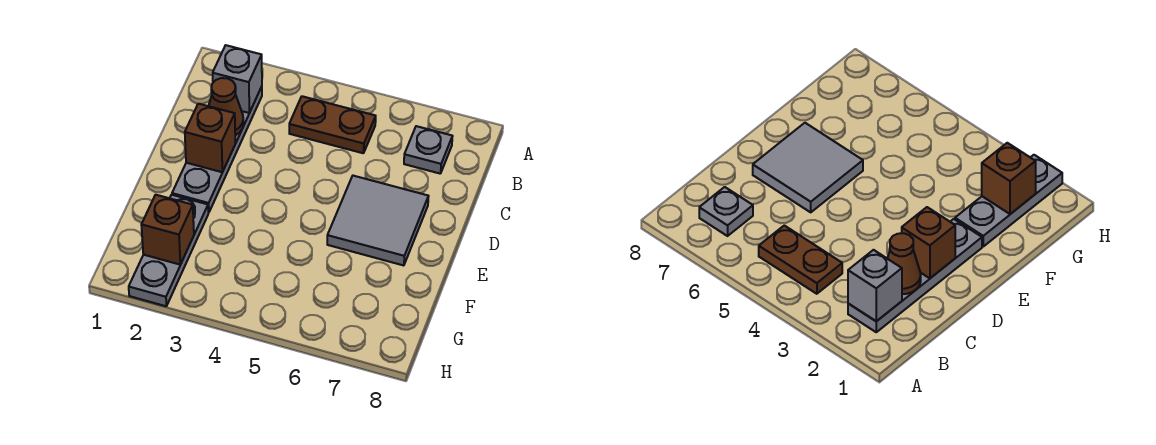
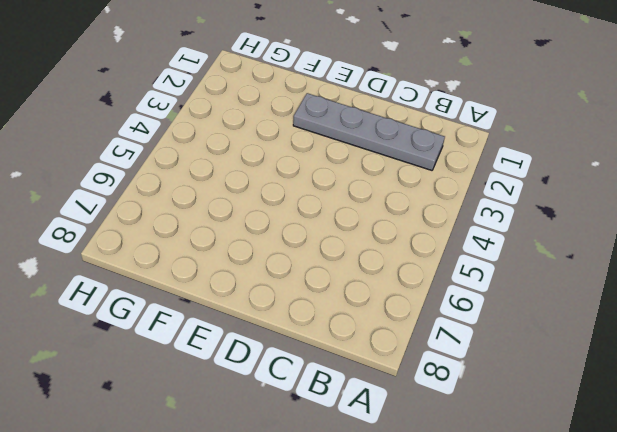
none -> brown 1x2 plate [289,96,376,153]
none -> grey 1x1 plate [404,126,452,174]

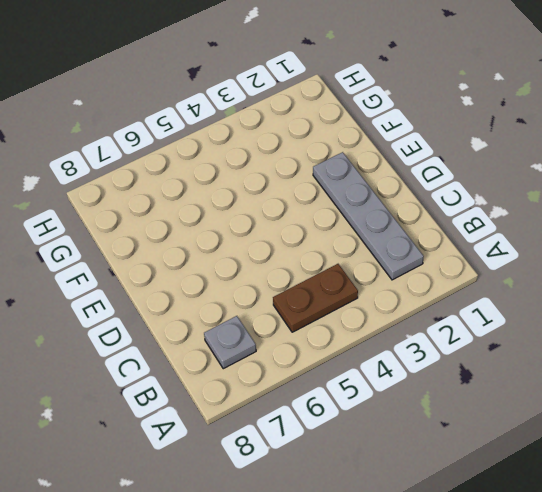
none -> grey 2x2 tile [327,176,429,266]
none -> grey 1x3 plate [129,195,208,306]

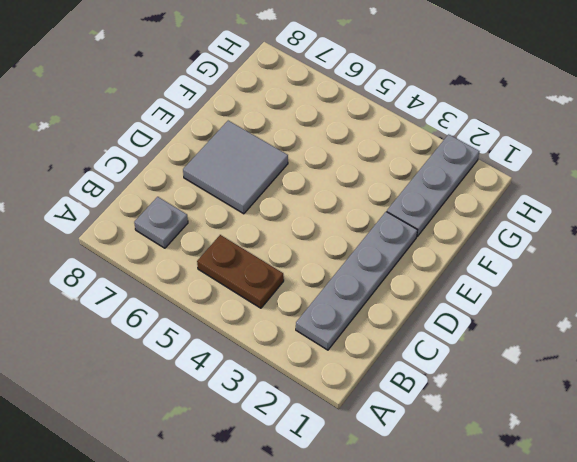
none -> grey 1x1 brick [213,45,262,113]
none -> brown 1x1 cone [209,78,244,136]

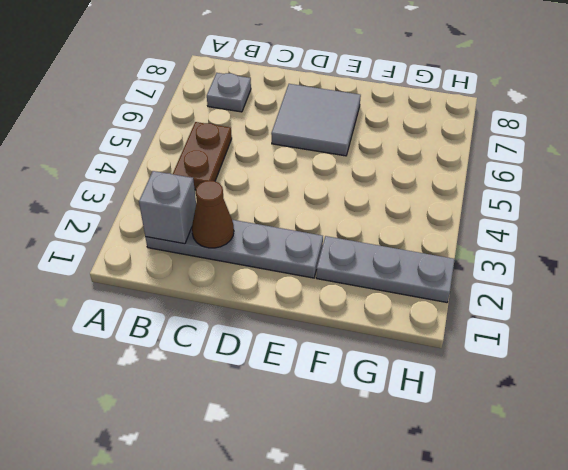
none -> brown 1x1 brick [185,104,235,172]
none -> brown 1x1 brick [141,195,194,265]

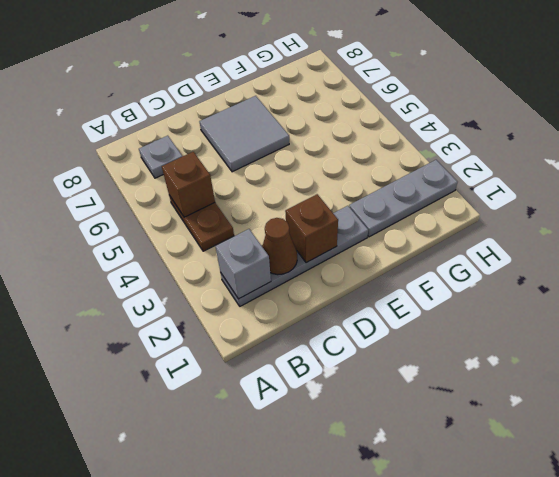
brown 1x1 brick [162,152,215,217] -> brown 1x1 brick moved to [141,195,194,265]

